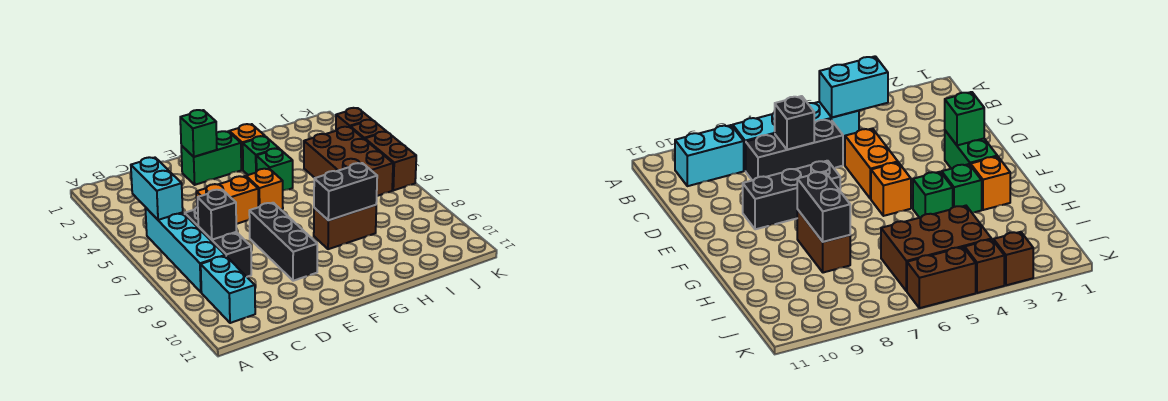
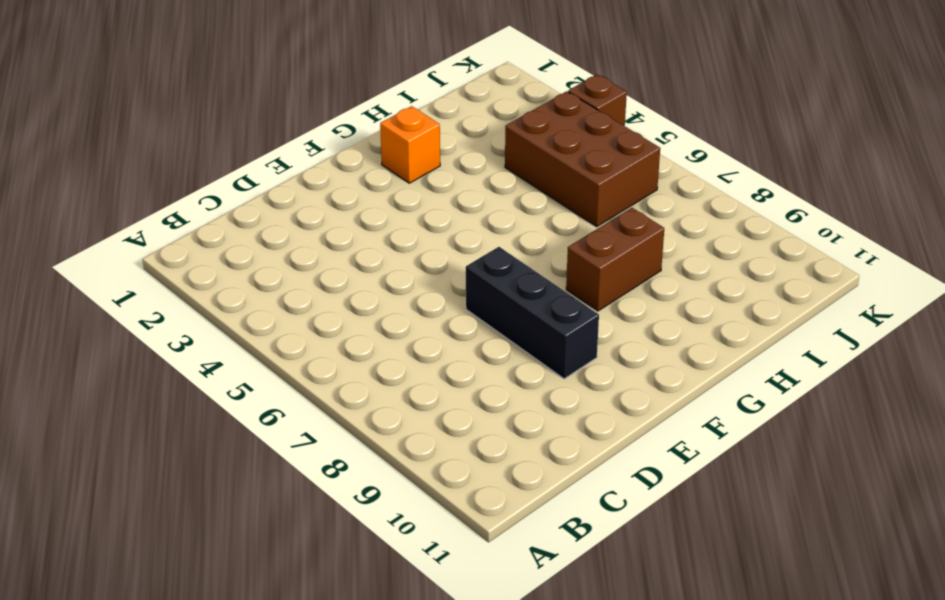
none -> cyan 1x4 brick [145,208,225,292]
none -> cyan 1x2 brick [201,256,255,323]
none -> black 1x3 brick [185,207,251,277]

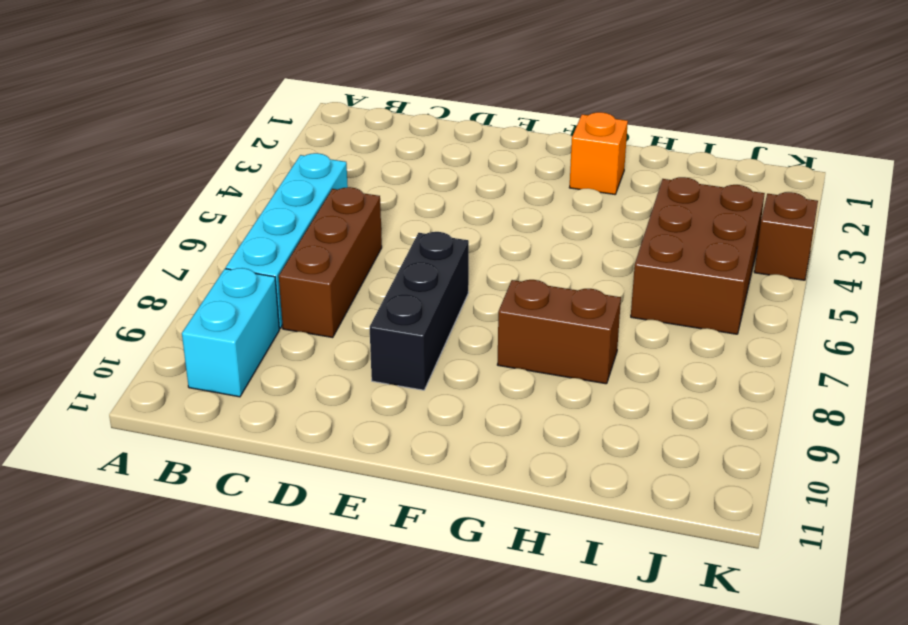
brown 1x3 brick [279,187,382,338] -> black 1x3 brick [185,207,251,277]
none -> orange 1x2 brick [196,176,258,224]
none -> green 1x2 brick [181,131,241,185]
none -> orange 1x1 brick [246,169,283,209]

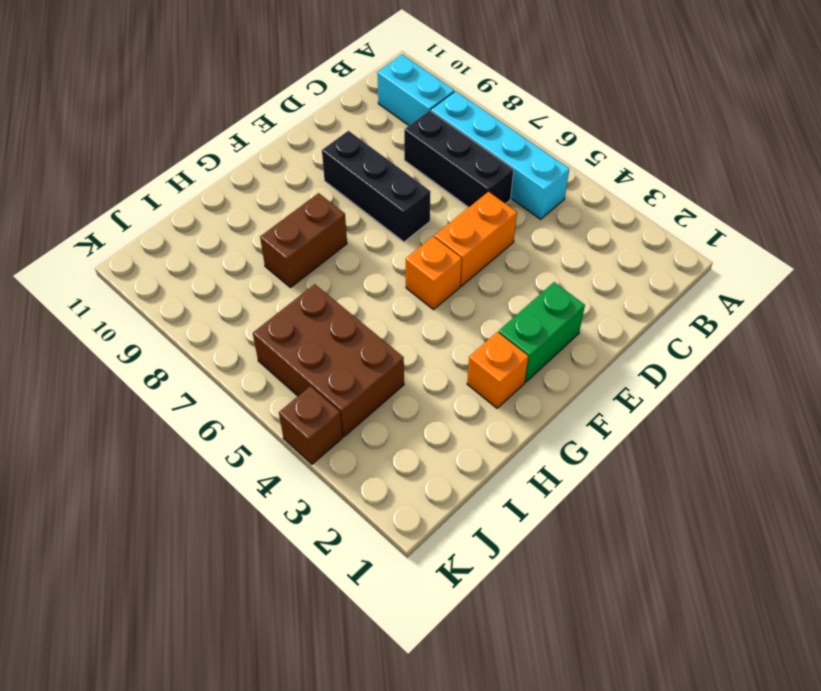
none -> green 1x1 brick [243,136,279,175]
none -> green 1x1 brick [256,149,293,191]
none -> brown 1x1 brick [336,108,371,131]

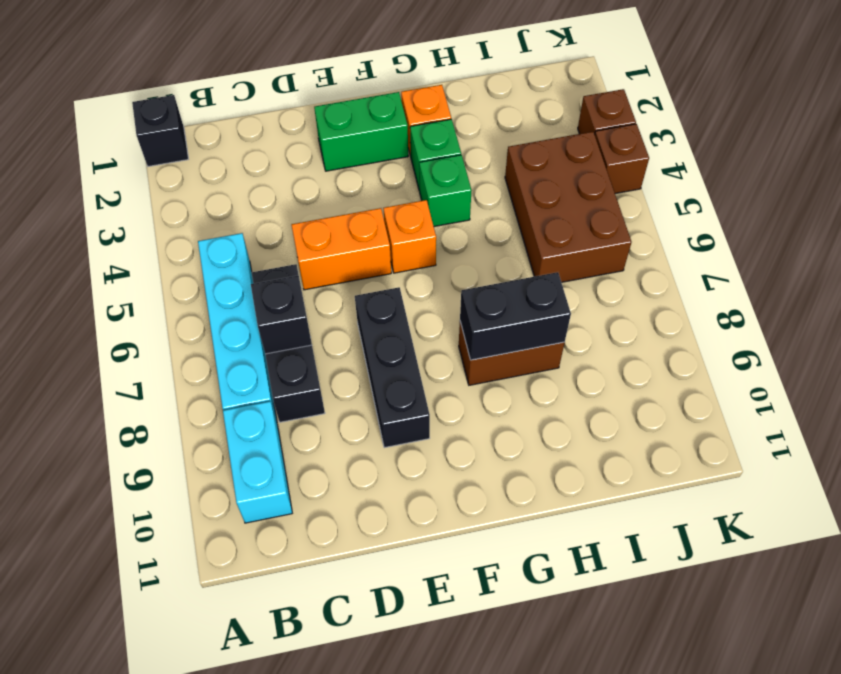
black 1x1 brick [132,95,188,166] -> none
none -> brown 1x2 brick [365,132,416,190]
none -> cyan 1x2 brick [131,157,183,220]
none -> green 1x1 brick [180,110,217,157]

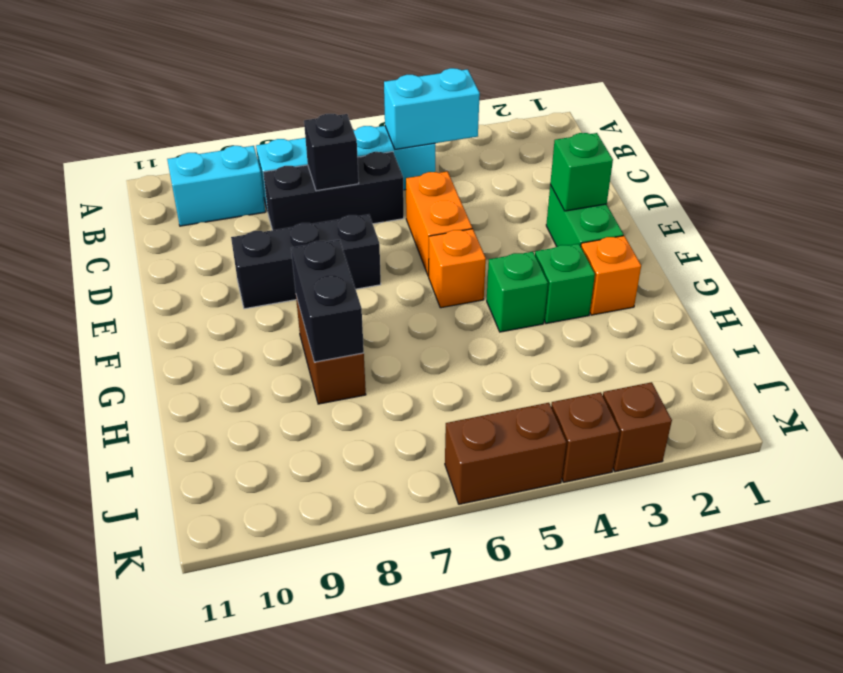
none -> brown 2x3 brick [304,127,393,196]

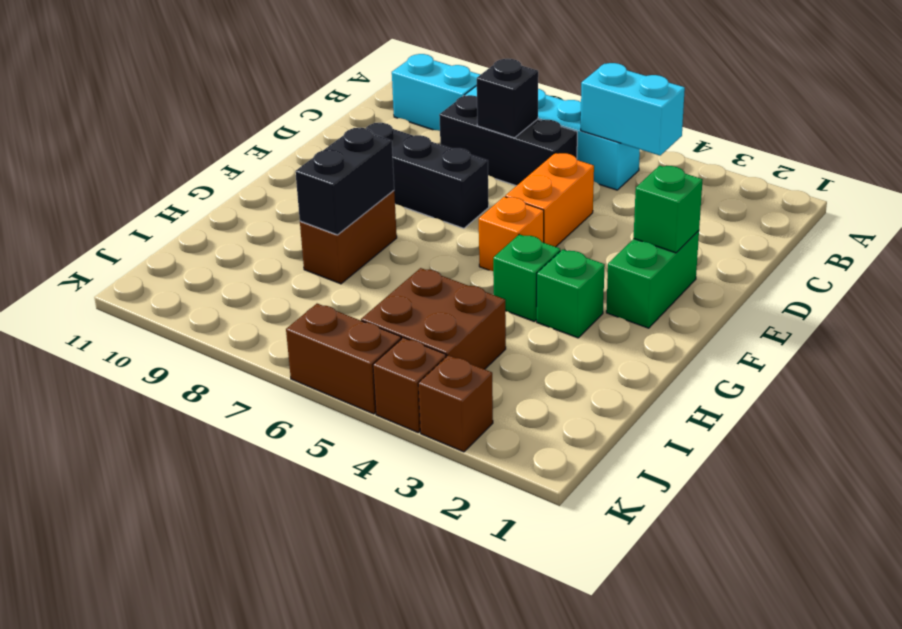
brown 2x2 brick [361,268,506,369] -> brown 2x3 brick [304,127,393,196]
none -> orange 1x1 brick [229,124,264,170]

